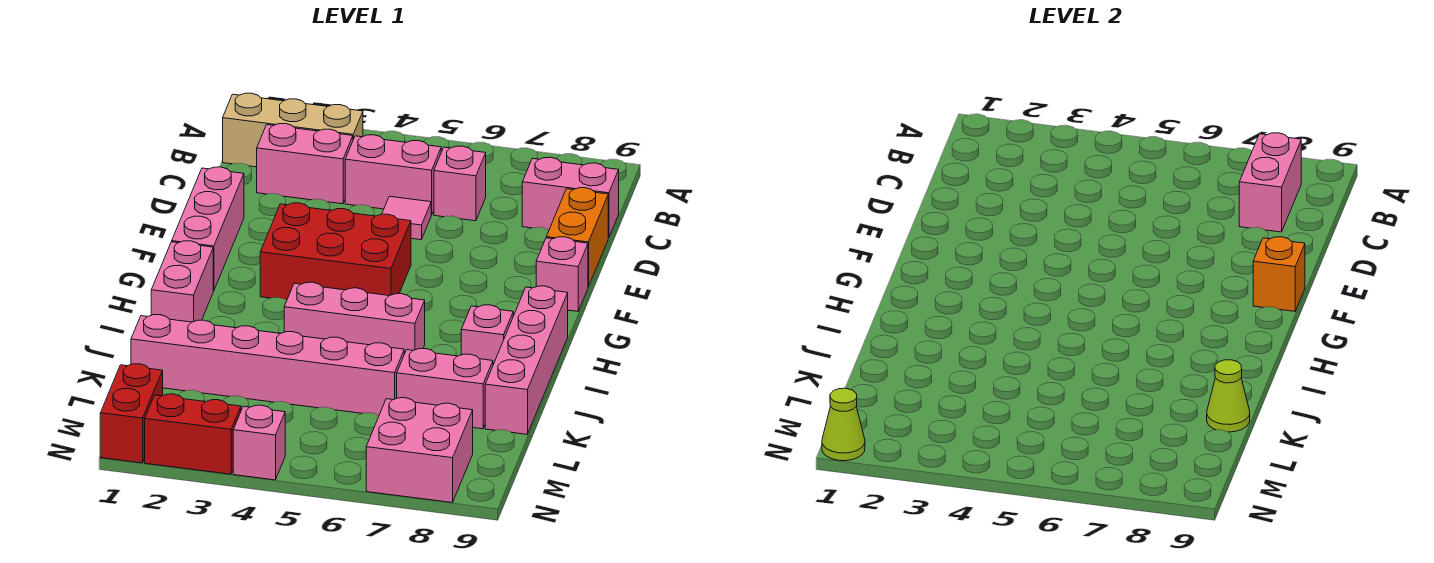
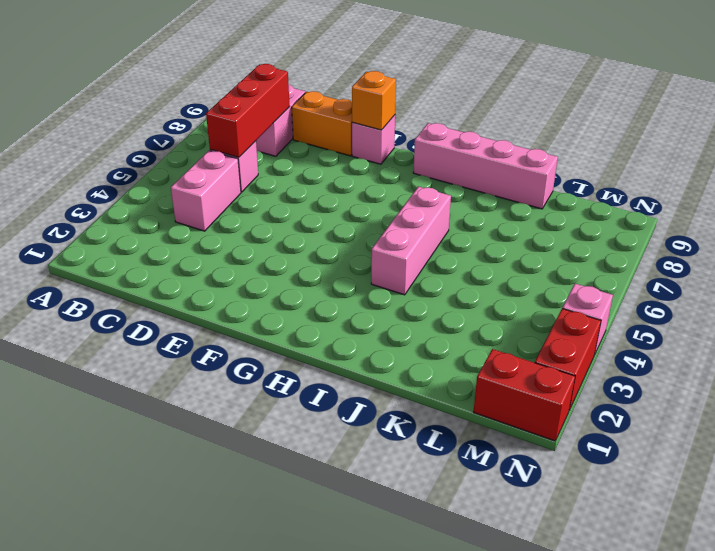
red 1x3 brick [206,64,290,158] -> pink 1x2 brick [1239,133,1301,232]
none -> tan 1x3 brick [223,93,363,167]
none -> pink 1x2 brick [257,124,353,204]
none -> pink 1x1 tile [382,196,431,240]

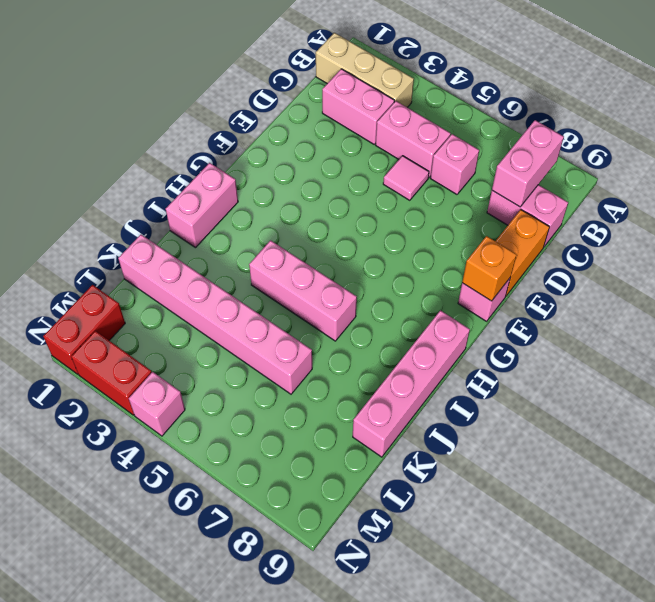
none -> pink 1x3 brick [172,167,244,291]
none -> red 2x3 brick [260,203,411,300]
none -> pink 1x1 brick [461,305,513,365]

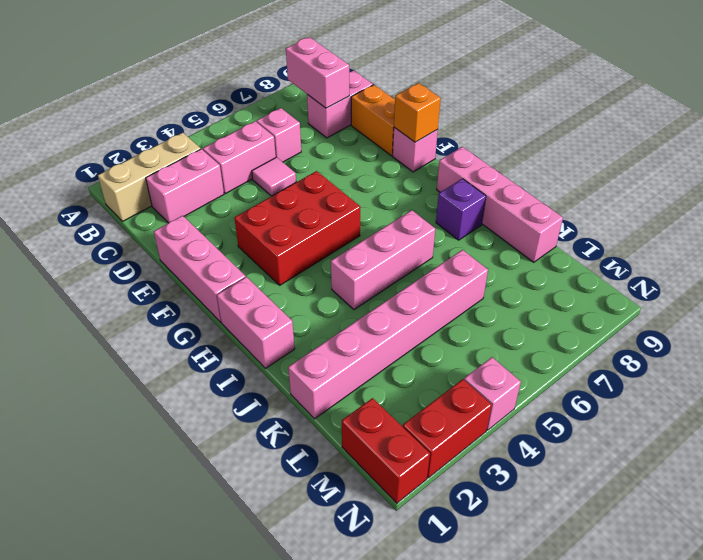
purple 1x1 brick [436,179,486,240] -> pink 1x1 brick [461,305,513,365]
none -> pink 1x2 brick [397,349,493,429]
none -> pink 2x2 brick [366,398,473,503]
none -> lime 1x1 cone [1207,360,1250,432]

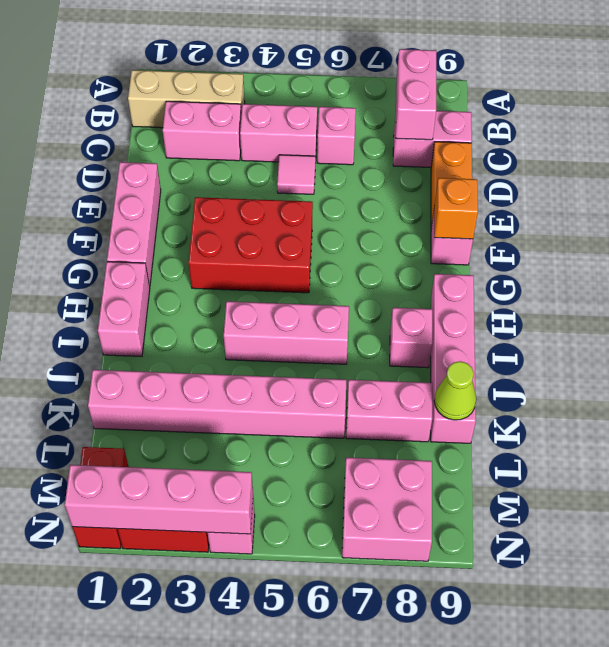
pink 1x4 brick [65,465,253,534] -> lime 1x1 cone [822,388,865,461]

